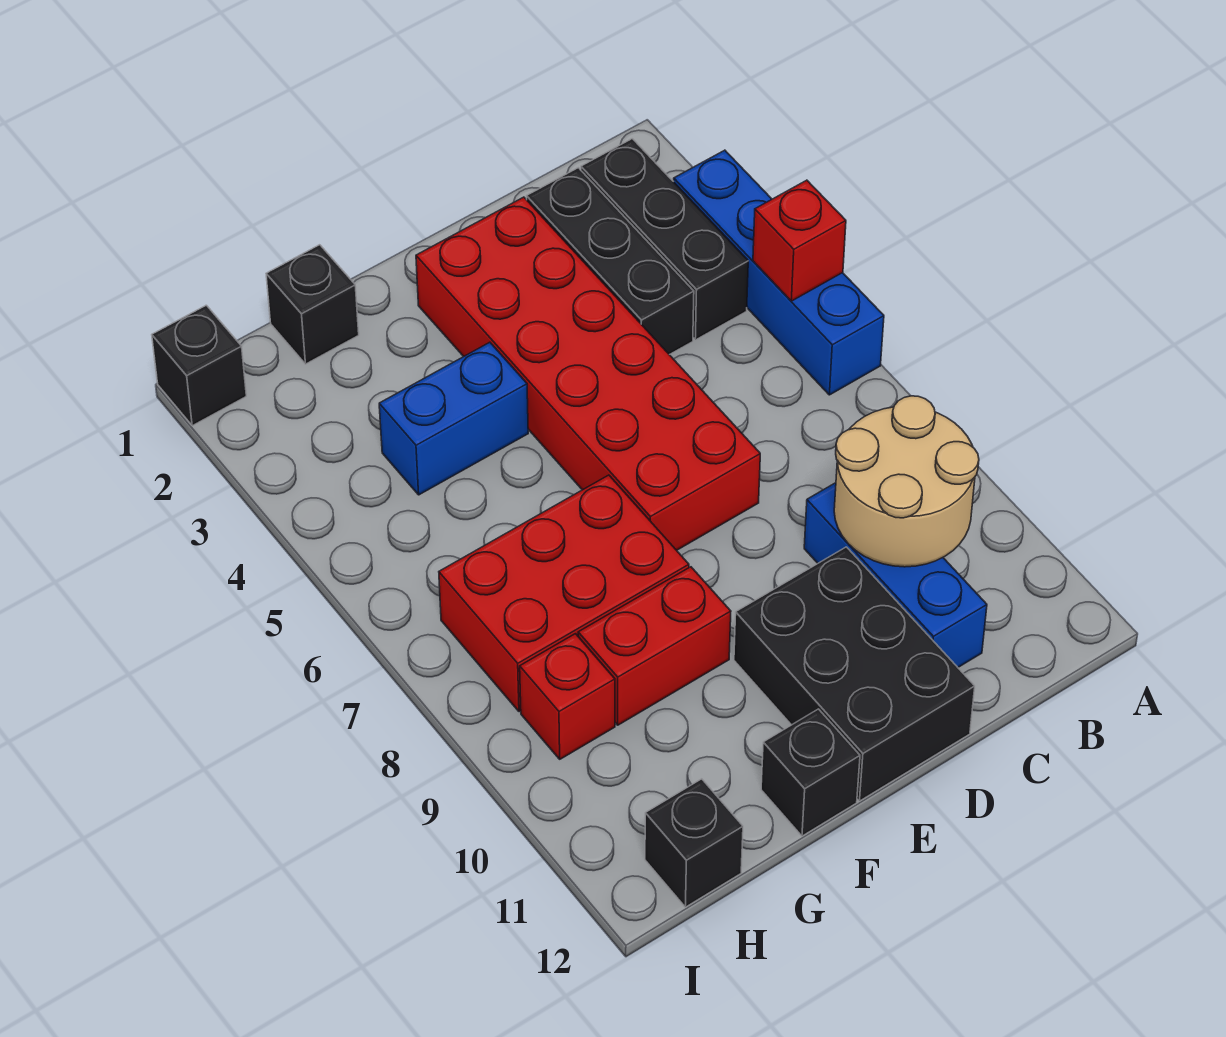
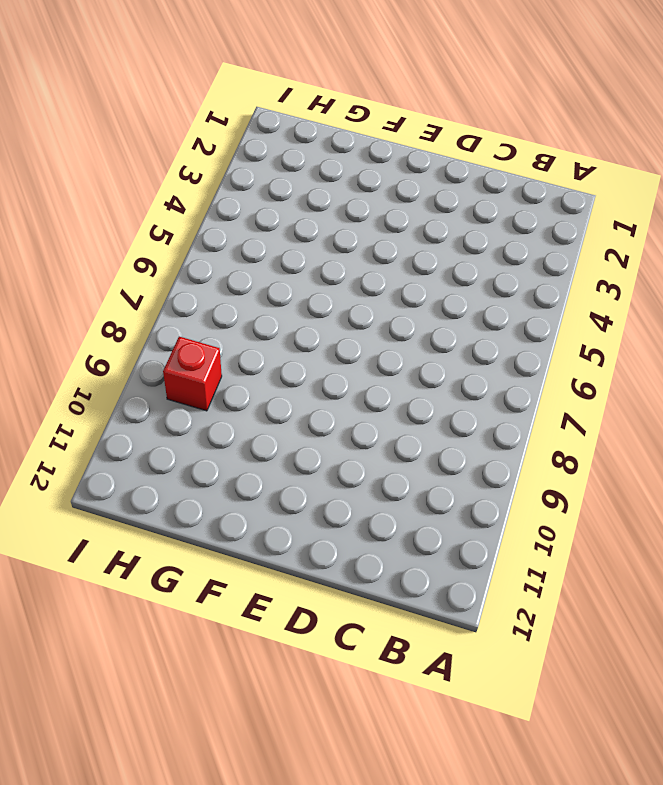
none -> blue 1x4 brick [674,150,884,395]
none -> black 1x3 brick [581,139,748,340]
none -> black 1x3 brick [527,168,694,355]

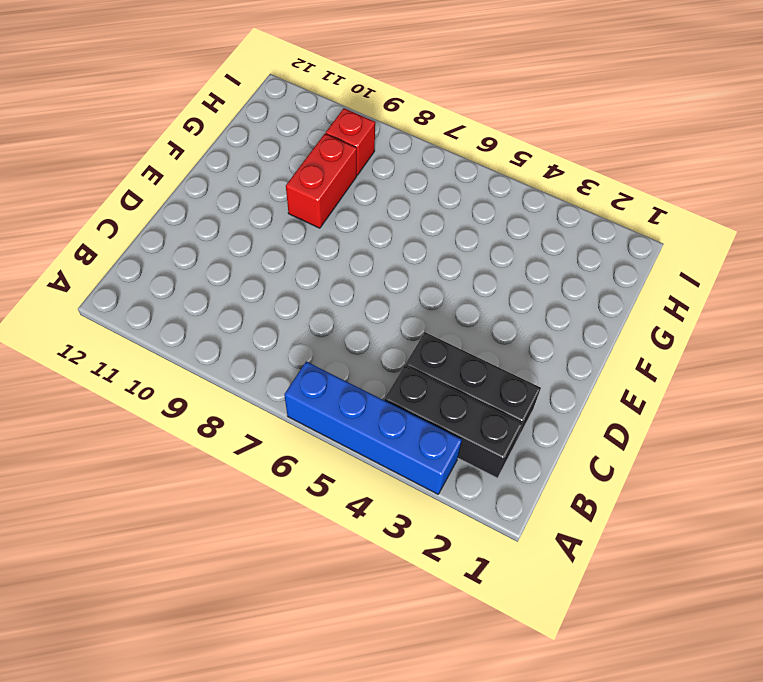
none -> blue 1x3 brick [804,483,987,667]
none -> red 2x6 brick [416,197,760,550]
none -> black 2x3 brick [734,547,975,801]

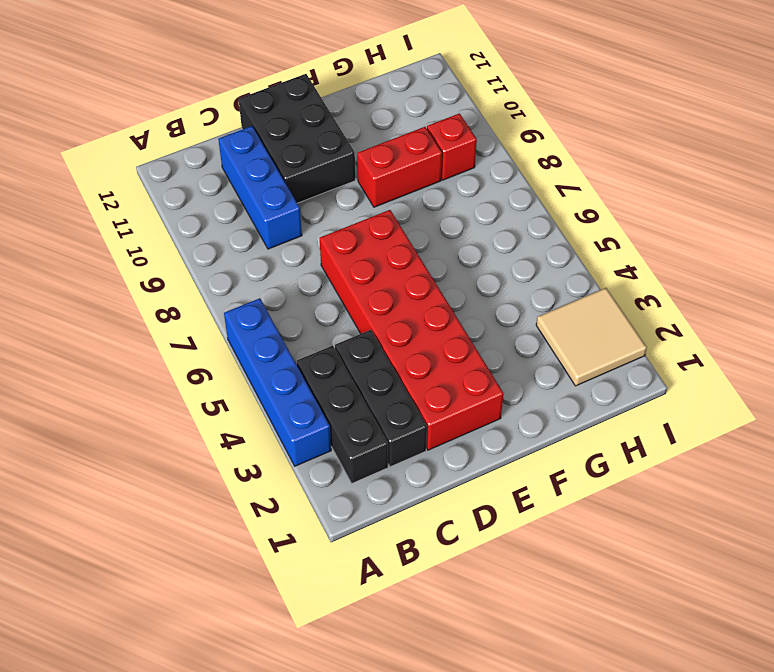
tan 2x2 tile [536,288,647,386] -> none
none -> blue 1x2 brick [379,342,528,495]
none -> red 2x3 brick [439,475,689,712]
none -> black 1x1 brick [761,709,860,836]

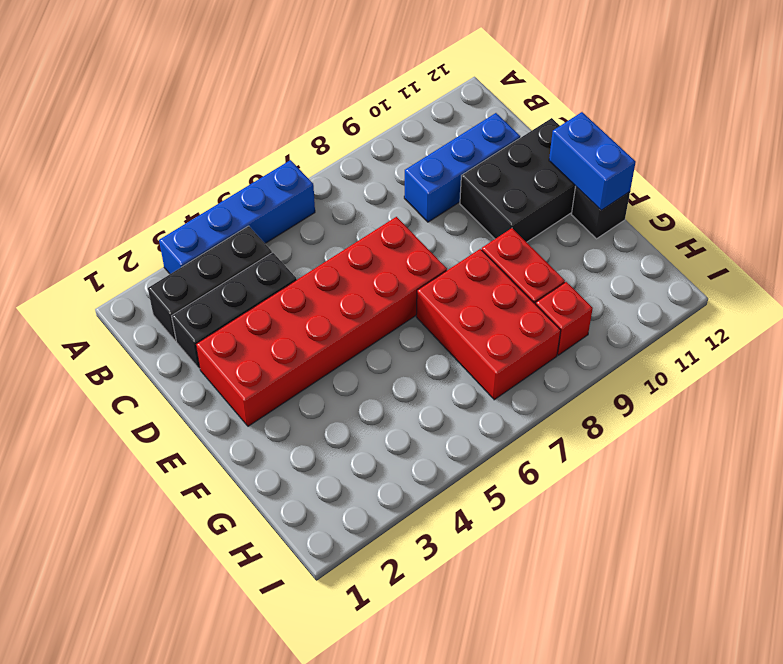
blue 1x2 brick [549,112,636,210] -> blue 1x2 brick moved to [379,342,528,495]
none -> black 1x1 brick [266,245,359,364]
none -> black 1x1 brick [645,779,743,907]
none -> black 1x1 brick [152,305,246,426]

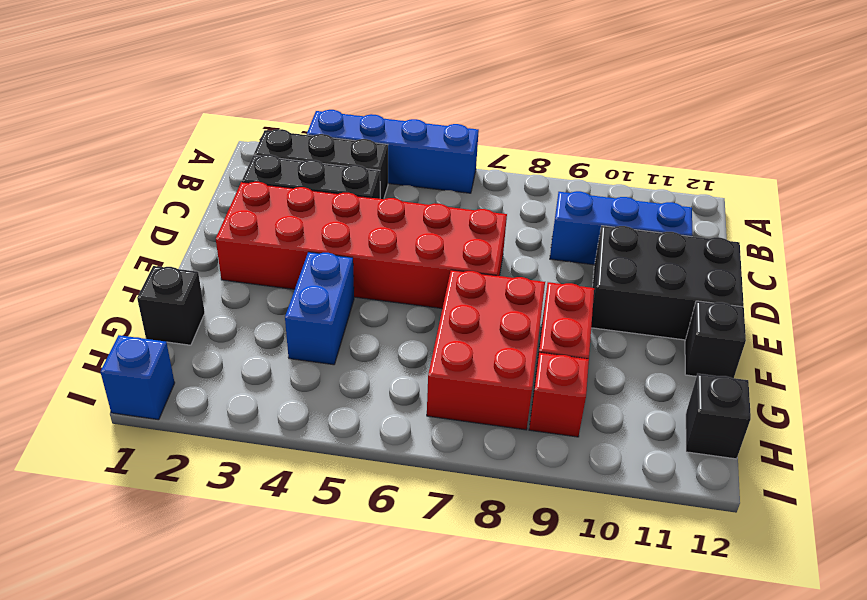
blue 1x1 brick [100,335,175,420] -> black 1x1 brick [152,305,246,426]
none -> red 1x1 brick [753,180,846,301]
none -> tan 2x2 round brick [834,396,979,567]

